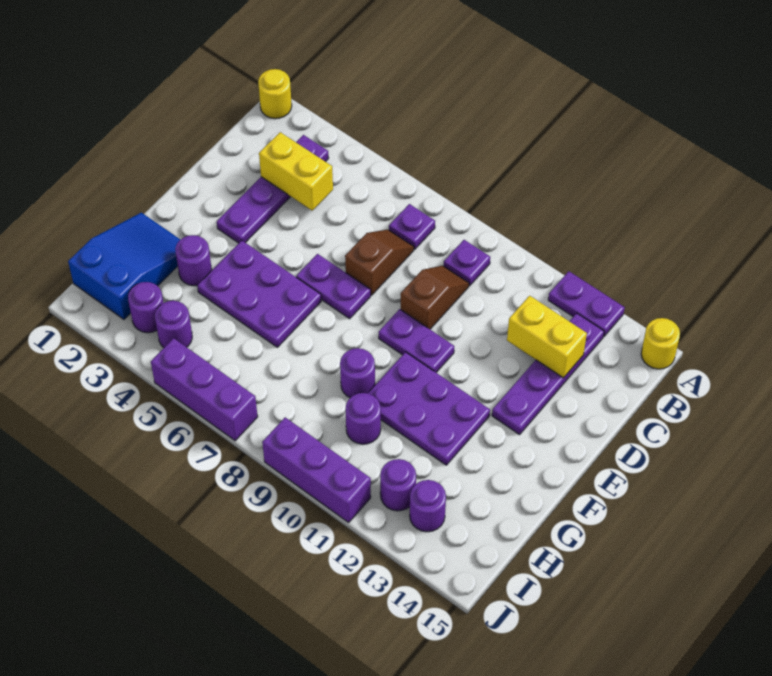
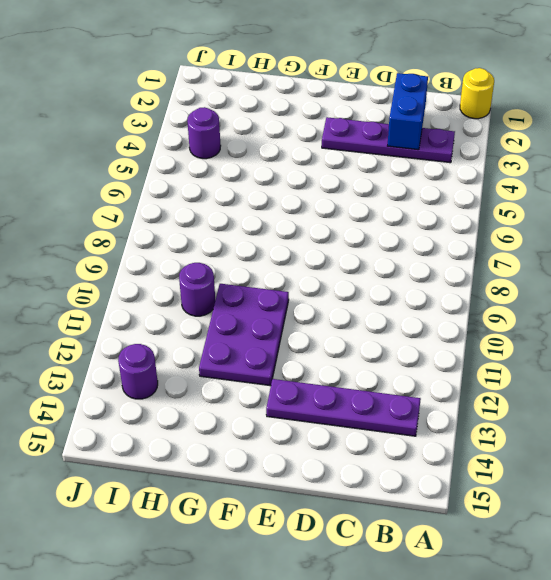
blue 1x2 brick [388,73,428,150] -> yellow 1x2 brick [259,132,333,210]
none -> purple 1x2 plate [548,271,625,337]
none -> yellow 1x1 round brick [641,318,680,369]
none -> purple 1x1 plate [389,204,435,249]

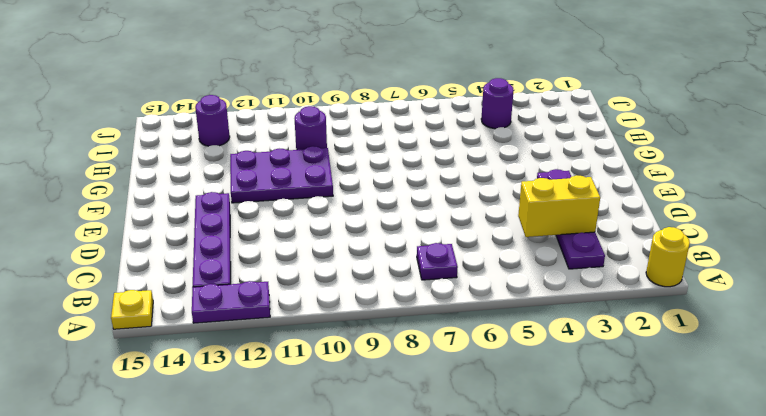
yellow 1x1 plate [111,290,153,329] -> yellow 1x1 round brick [641,318,680,369]
none -> purple 1x1 plate [444,240,490,286]
none -> brown 1x2 slope [345,230,414,295]
none -> brown 1x2 slope [401,266,469,329]

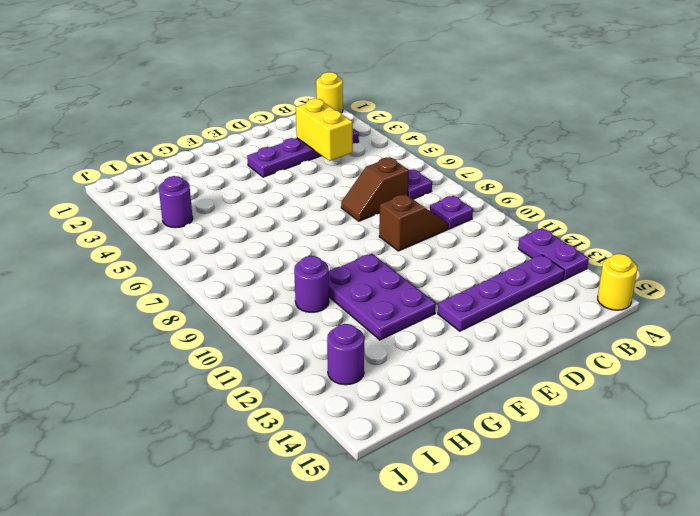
brown 1x2 slope [341,158,409,221] -> brown 1x2 slope turned to [345,230,414,295]
none -> purple 1x2 plate [296,254,371,319]
none -> purple 1x2 plate [379,309,454,372]
none -> purple 2x3 plate [197,241,321,347]

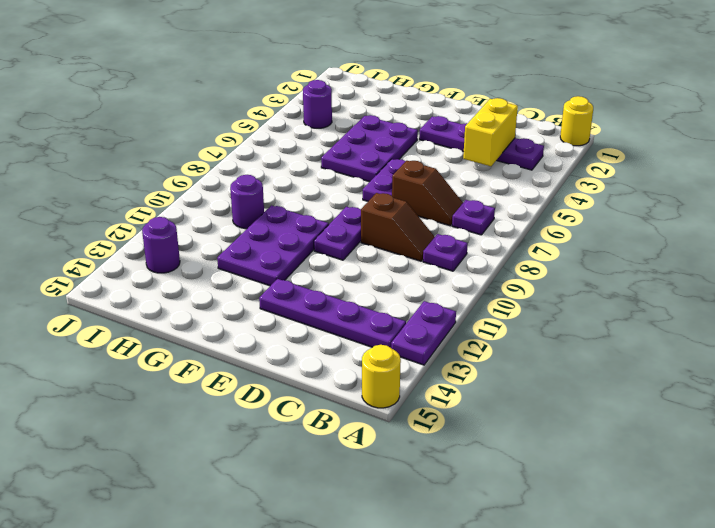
none -> blue 2x3 slope [68,213,181,319]
none -> purple 1x1 round brick [175,235,212,286]
none -> purple 1x1 round brick [340,348,375,398]

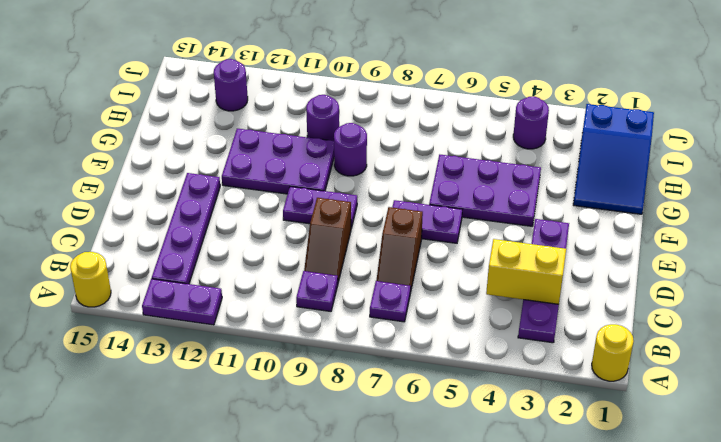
none -> purple 1x1 round brick [175,235,212,286]
none -> purple 1x1 round brick [128,282,163,333]
none -> purple 1x1 round brick [380,459,416,511]

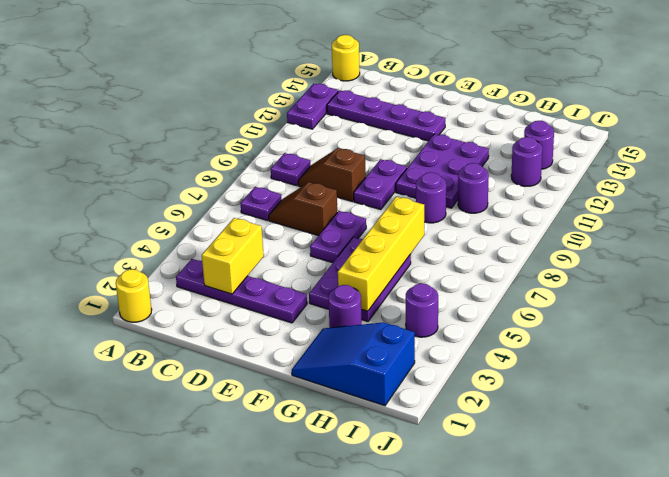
yellow 1x4 brick [338,197,424,311] -> none
none -> purple 1x1 round brick [128,282,163,333]
none -> purple 1x3 brick [151,338,258,441]
none -> purple 1x3 brick [262,417,371,522]

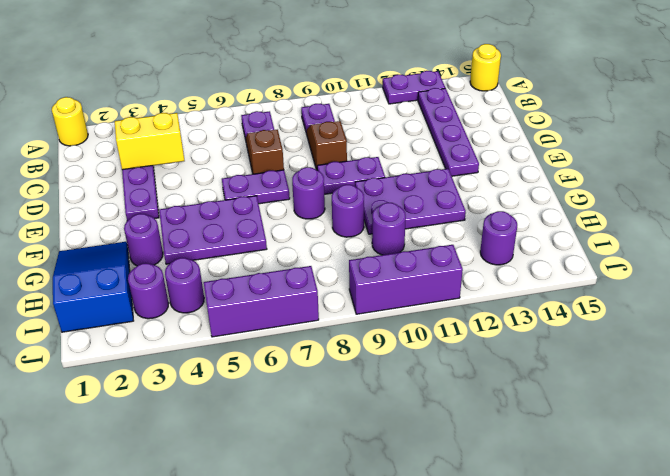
purple 1x1 round brick [292,167,325,219] -> purple 1x1 round brick moved to [380,459,416,511]
none -> yellow 1x2 brick [507,296,587,378]

